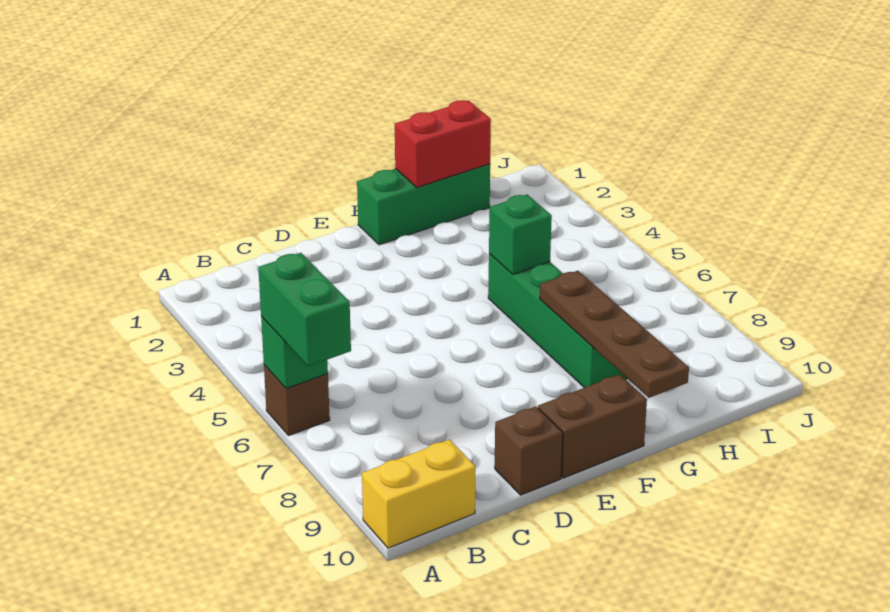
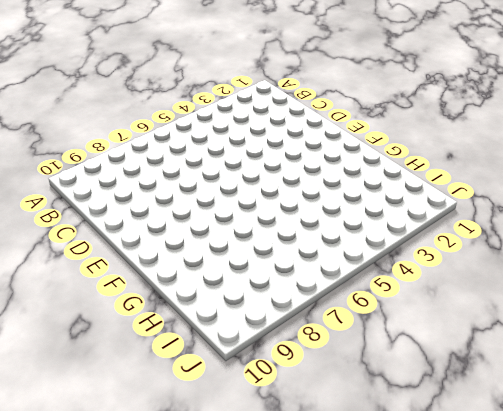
none -> brown 1x1 brick [264,365,330,436]
none -> yellow 1x2 brick [362,439,475,548]

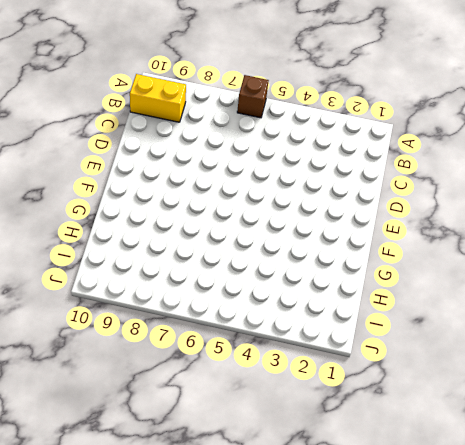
yellow 1x2 brick [130,74,186,122] -> yellow 1x2 brick turned to [362,439,475,548]
none -> brown 1x1 brick [495,406,563,495]
none -> brown 1x2 brick [538,374,647,478]

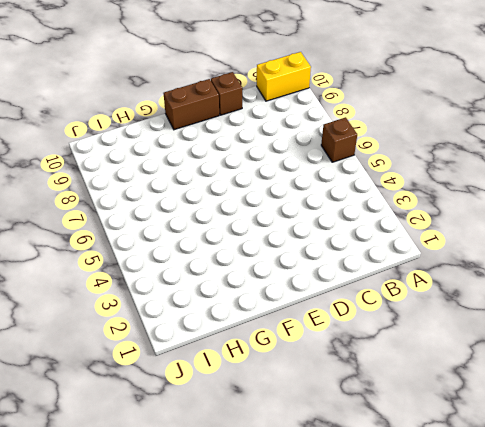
none -> green 1x3 brick [357,164,490,245]
none -> green 1x4 brick [488,254,627,388]

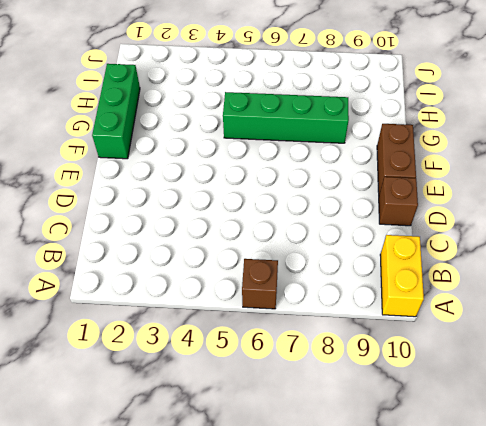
none -> green 1x1 brick [261,317,328,389]
none -> red 1x2 brick [395,100,491,187]

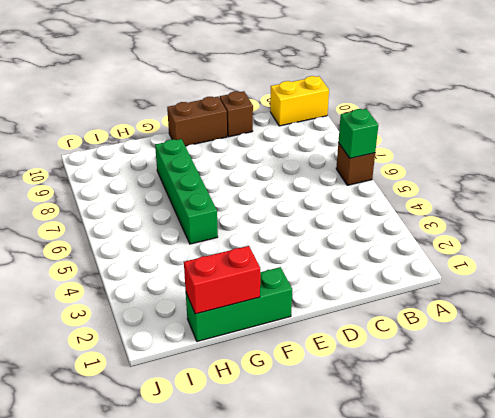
none -> green 1x1 brick [489,195,552,274]
none -> brown 1x4 plate [540,271,689,398]

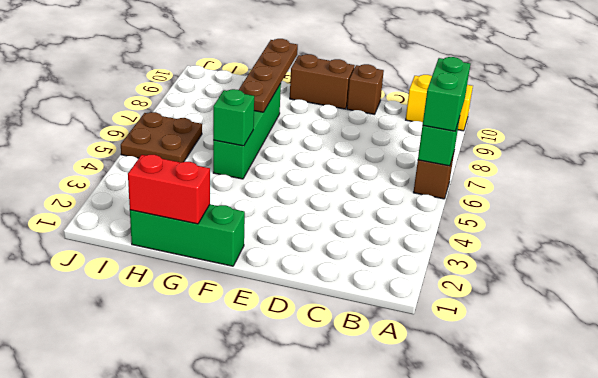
brown 2x2 plate [121,112,202,162] -> none

